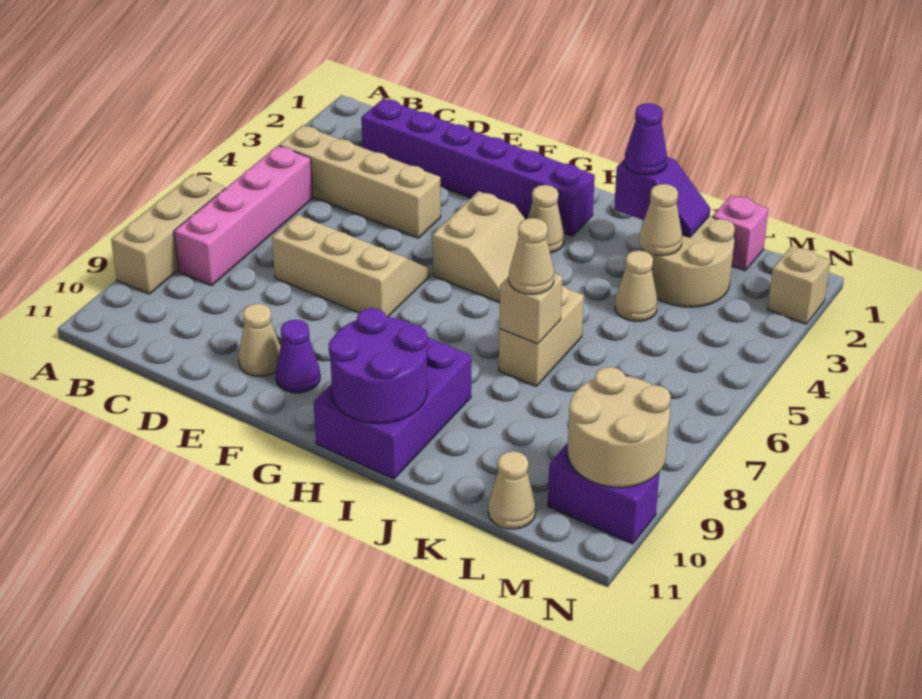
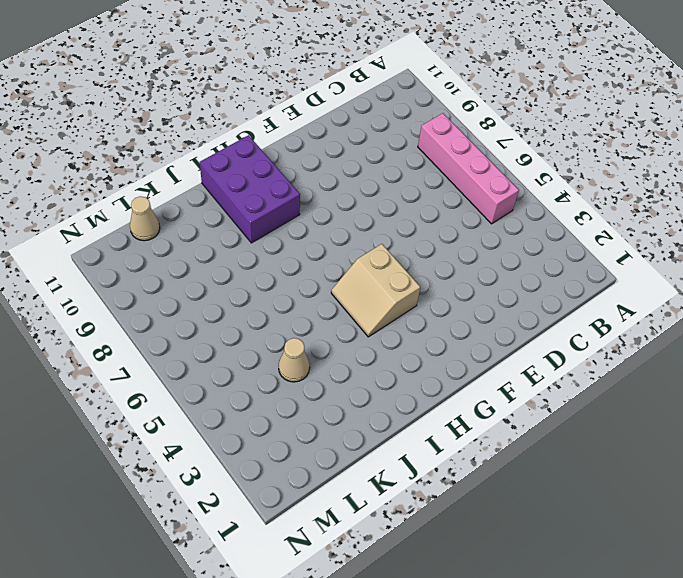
none -> tan 1x3 brick [111,174,225,294]
none -> tan 1x4 brick [279,125,441,238]
none -> purple 1x6 brick [361,99,595,236]

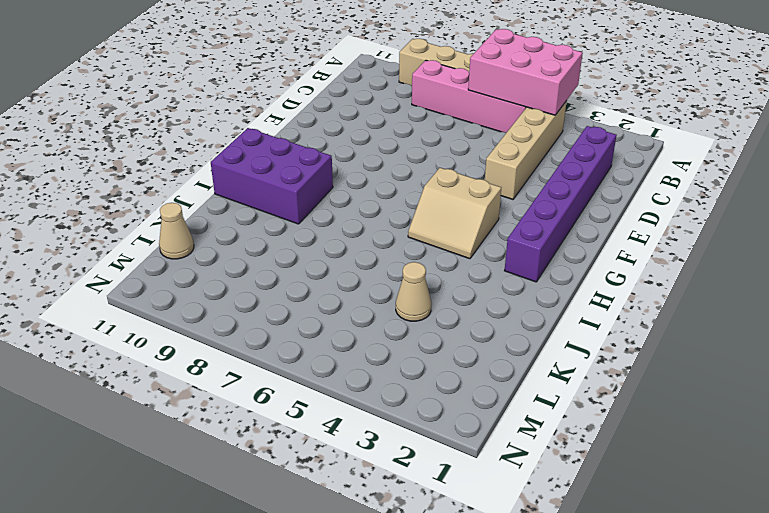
pink 2x3 brick [468,29,583,115] -> none
none -> tan 2x3 slope [272,215,430,317]
none -> tan 1x1 cone [238,304,280,376]
none -> purple 1x1 cone [276,320,320,393]

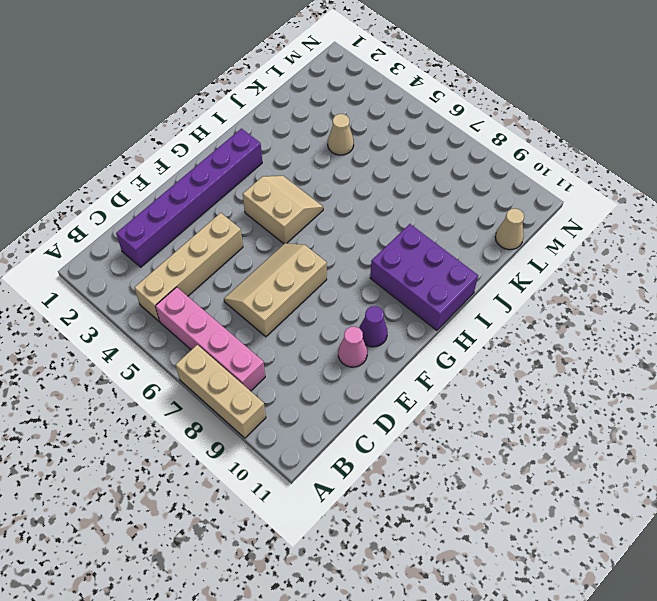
pink 1x1 cone [338,327,367,367] -> tan 1x1 cone [238,304,280,376]
none -> tan 1x1 cone [528,185,564,253]
none -> tan 1x2 brick [499,285,584,386]
none -> tan 2x2 round brick [647,216,735,307]

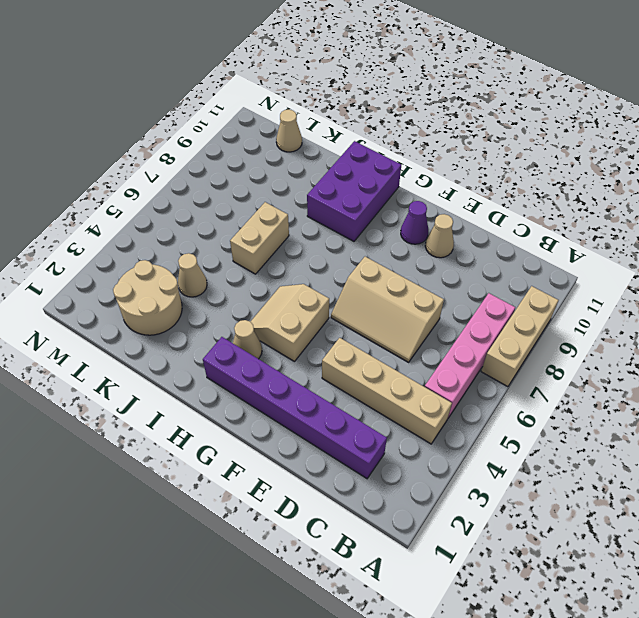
none -> pink 1x1 brick [712,195,769,270]
none -> purple 1x2 brick [548,443,659,544]
none -> tan 1x1 brick [768,246,830,324]

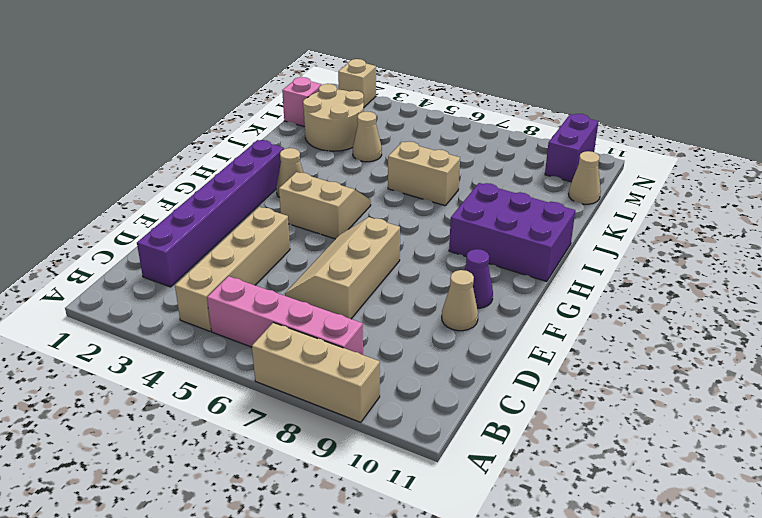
none -> purple 2x2 round brick [328,308,428,423]
none -> purple 1x2 slope [614,157,710,237]
none -> tan 1x1 brick [499,273,562,344]

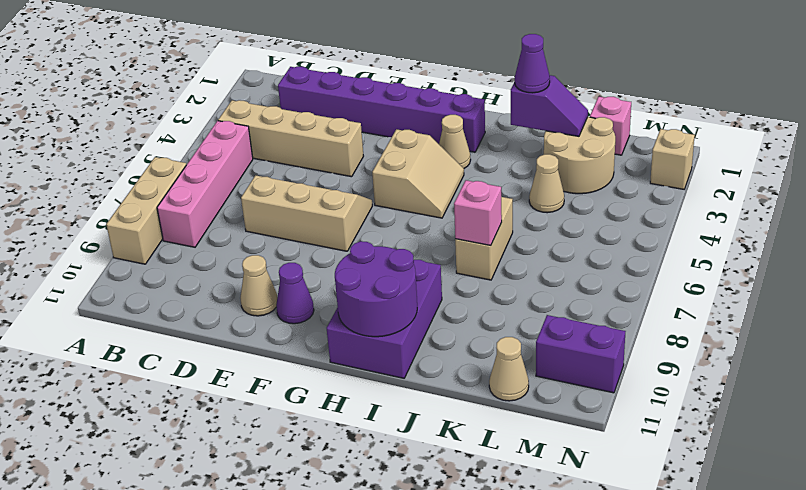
pink 1x1 brick [454,180,502,245] -> tan 1x1 brick [499,273,562,344]
none -> tan 1x1 cone [639,184,682,256]
none -> tan 2x2 round brick [568,367,671,487]
none -> tan 1x1 cone [509,218,554,294]

